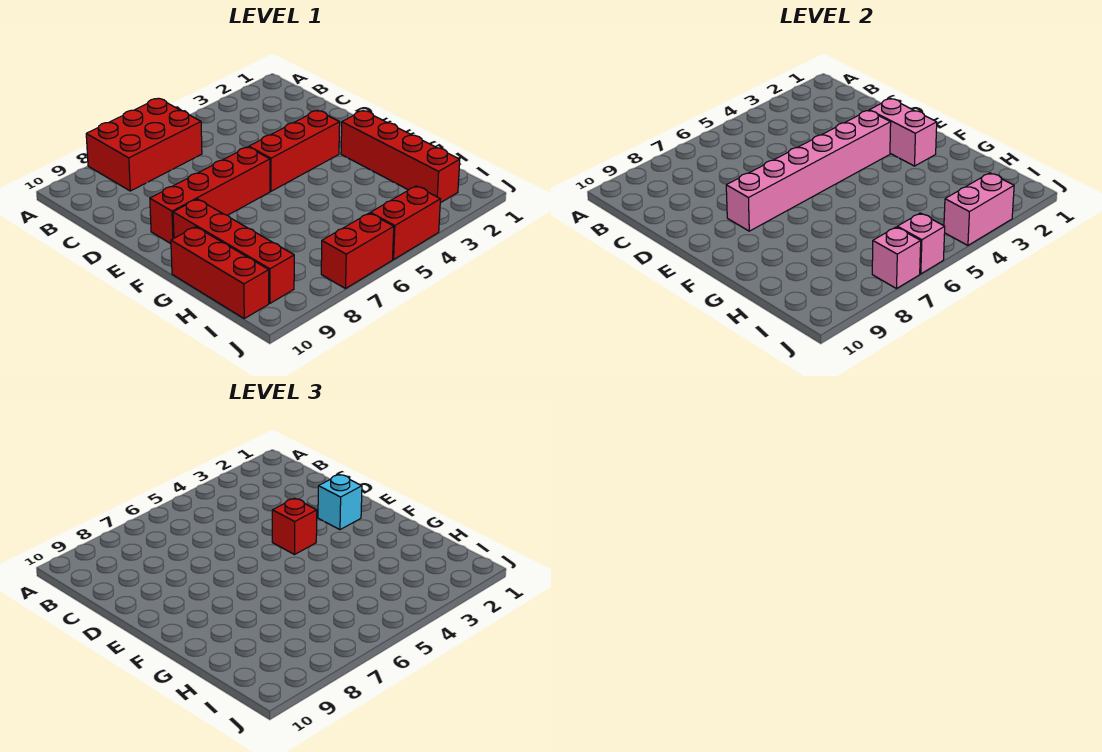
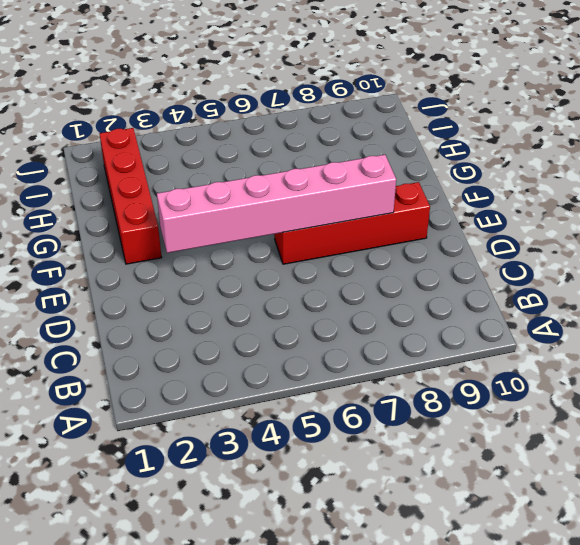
none -> red 2x3 brick [86,98,202,191]
none -> red 1x3 brick [249,110,340,191]
none -> red 1x4 brick [173,199,294,303]

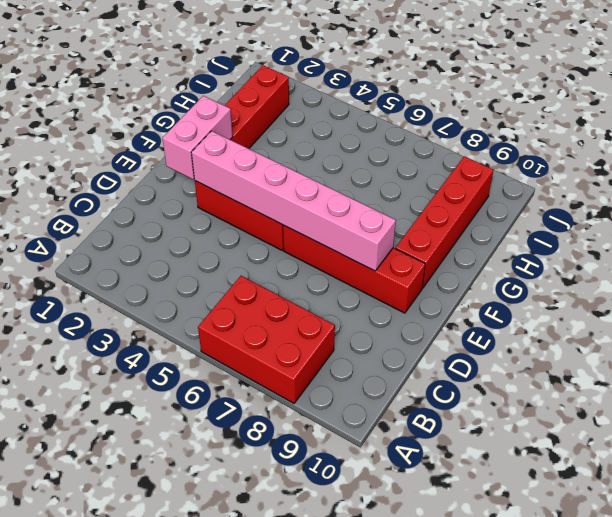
none -> red 1x3 brick [171,227,269,318]
none -> red 1x2 brick [370,186,440,260]
none -> red 1x2 brick [321,213,394,289]

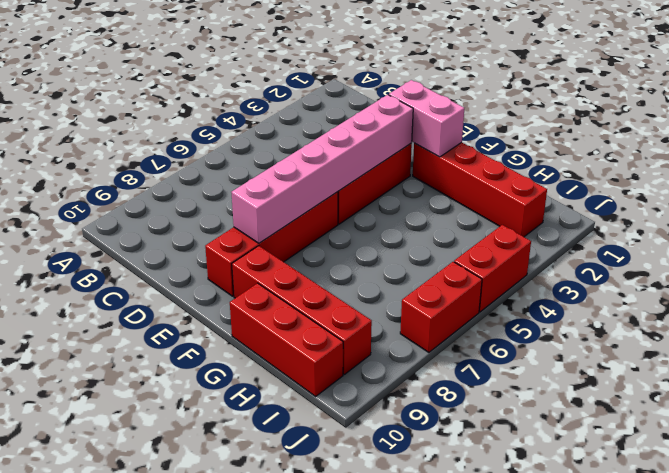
none -> red 2x3 brick [86,98,202,191]
none -> pink 1x2 brick [944,173,1014,245]
none -> pink 1x1 brick [897,213,945,274]

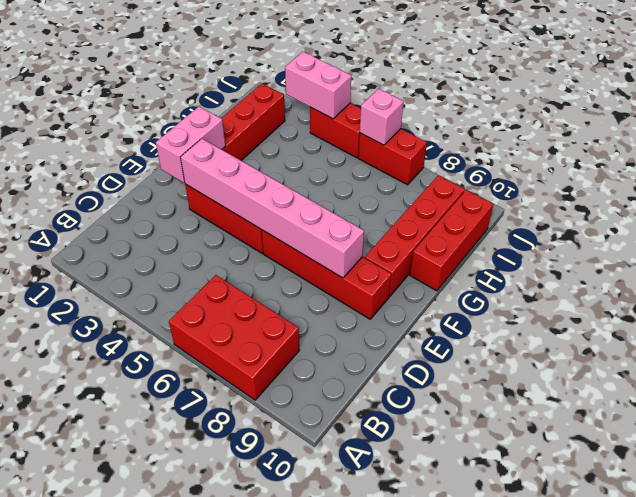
none -> pink 1x1 brick [872,227,921,289]
none -> cyan 1x1 brick [318,475,362,530]
none -> red 1x1 brick [272,498,317,555]

